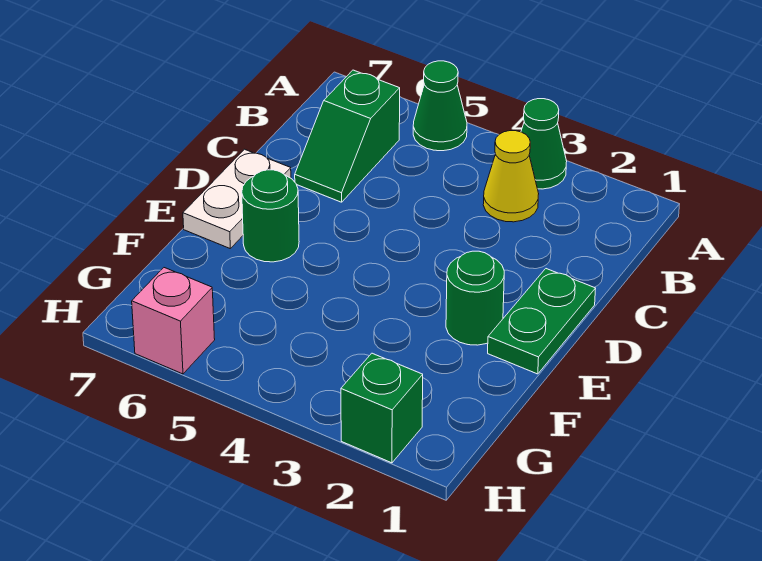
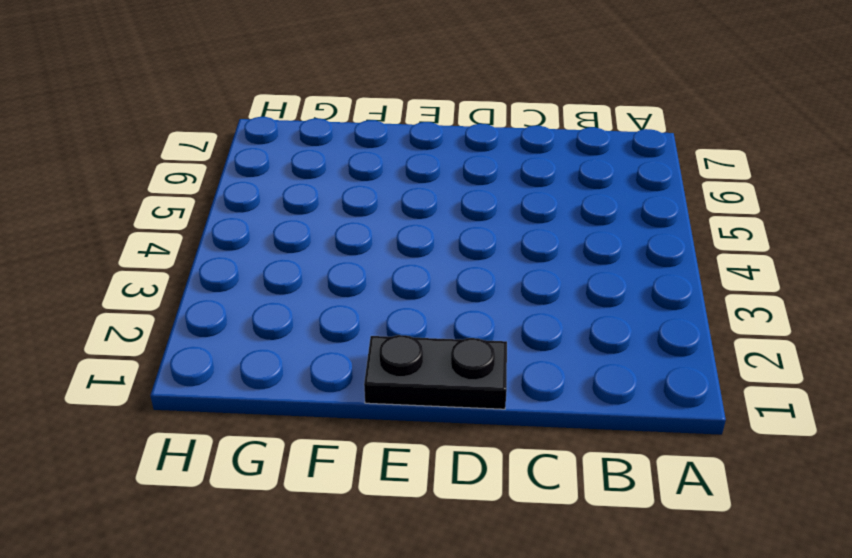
black 1x2 plate [364,335,507,409] -> green 1x2 plate [488,269,596,374]
none -> green 1x1 cone [521,99,567,189]
none -> green 1x1 cone [413,61,467,151]

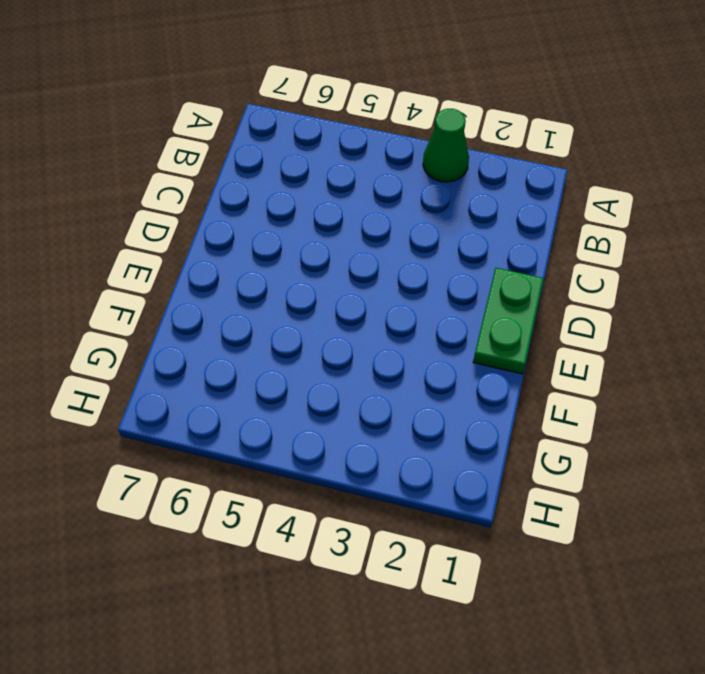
none -> green 1x1 cone [413,61,467,151]
none -> yellow 1x1 cone [483,131,539,222]

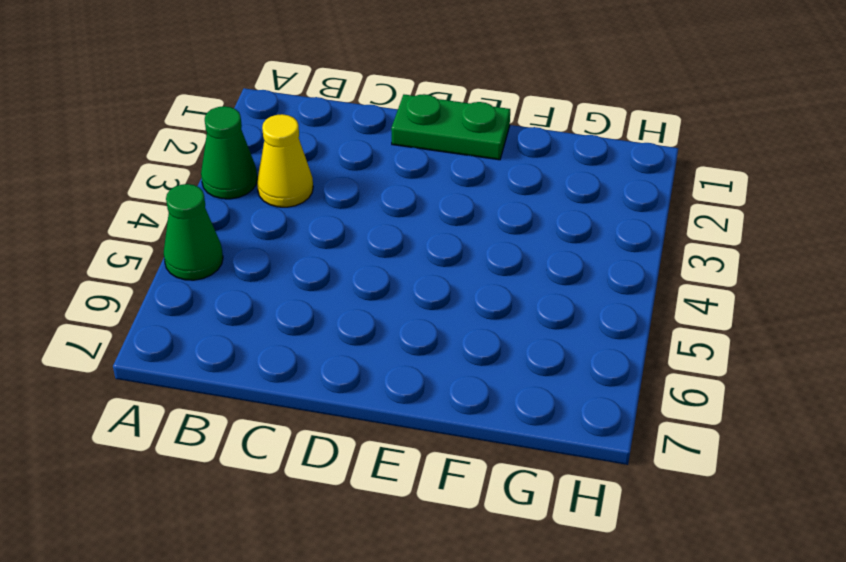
none -> green 1x2 slope [295,70,400,202]
none -> white 1x2 plate [183,149,291,248]

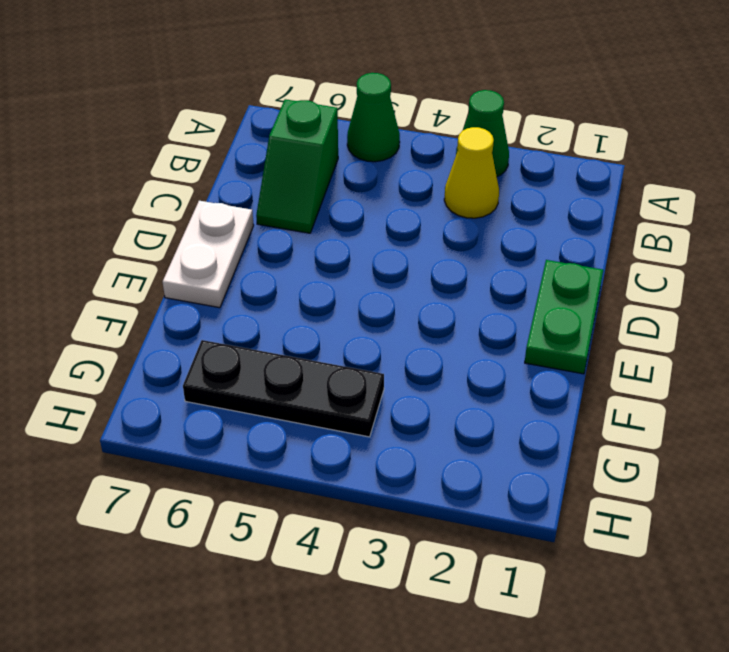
black 1x3 plate [183,340,384,437] -> none
none -> green 1x1 round brick [446,251,504,345]
none -> green 1x1 round brick [242,170,299,262]

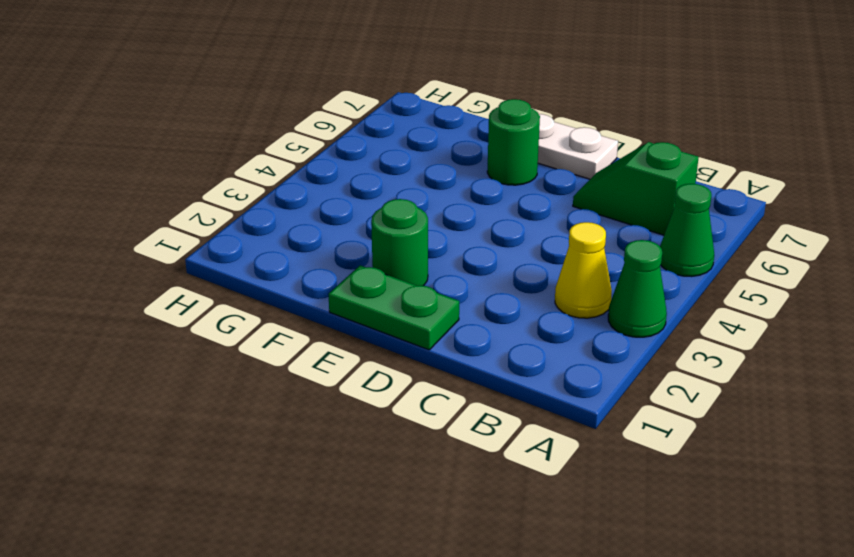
none -> green 1x1 brick [341,353,423,463]
none -> pink 1x1 brick [132,268,215,374]

